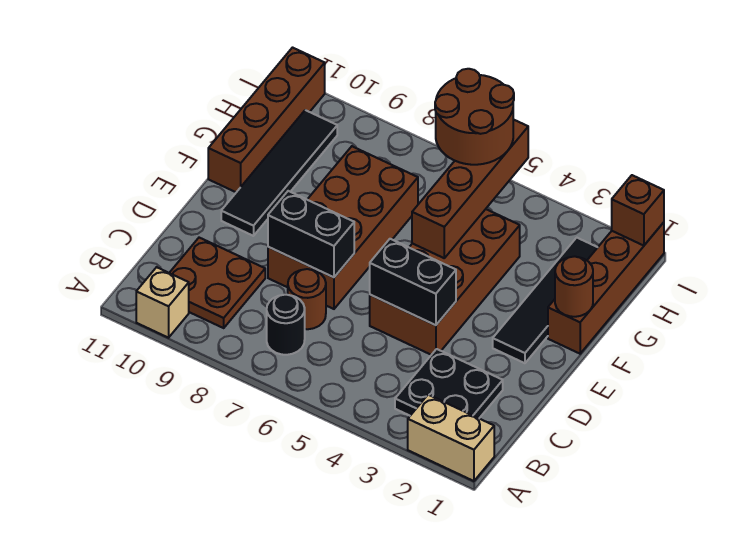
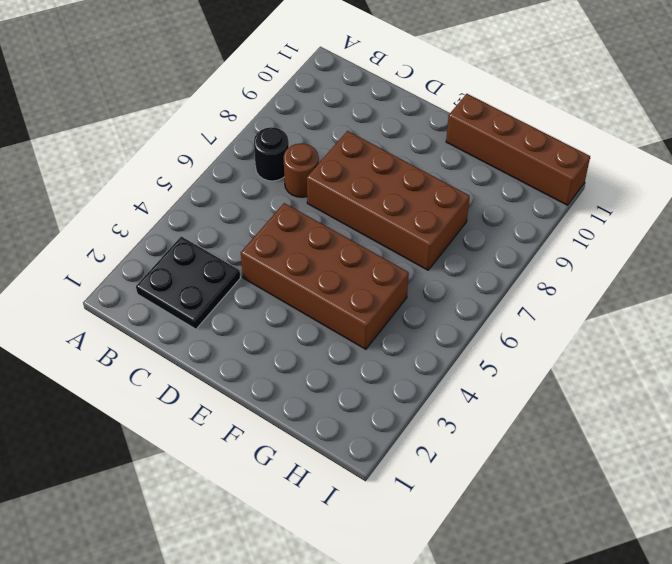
none -> tan 1x2 brick [408,395,494,481]
none -> tan 1x1 brick [136,267,189,338]
none -> brown 2x2 plate [170,238,265,328]

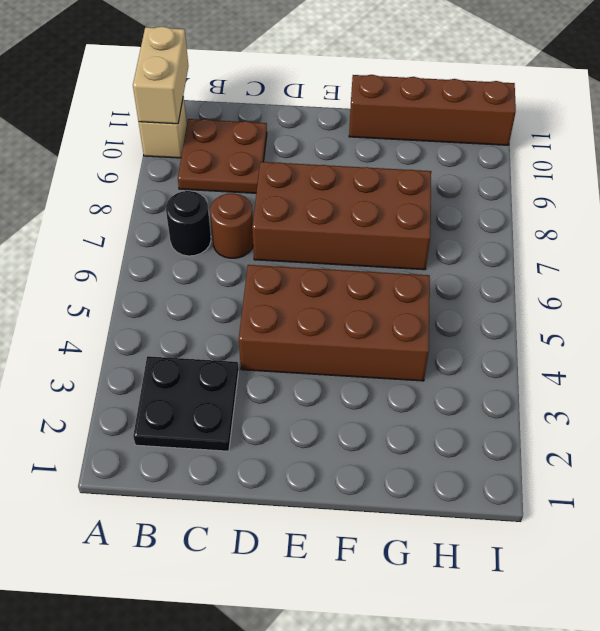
tan 1x2 brick [133,26,188,124] -> tan 1x2 brick moved to [408,395,494,481]
none -> black 1x4 tile [493,238,598,363]
none -> black 1x4 tile [221,110,337,236]
none -> brown 1x4 brick [548,222,664,354]

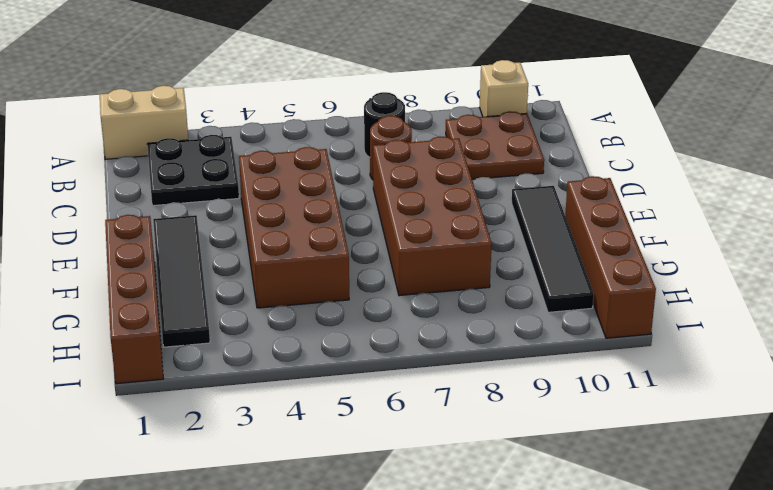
none -> black 1x2 brick [370,239,456,325]
none -> black 1x2 brick [268,191,354,277]
none -> brown 1x1 round brick [555,256,593,317]

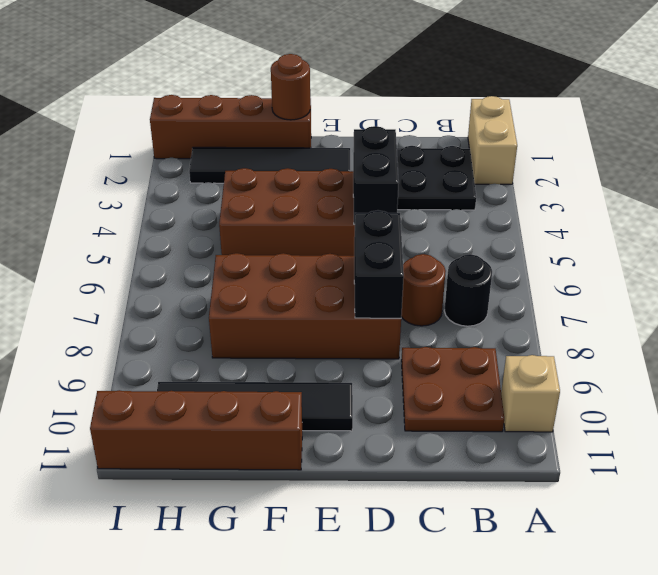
none -> brown 1x4 brick [412,119,528,258]
none -> brown 1x1 brick [612,175,664,246]
none -> brown 2x2 round brick [435,69,514,165]

